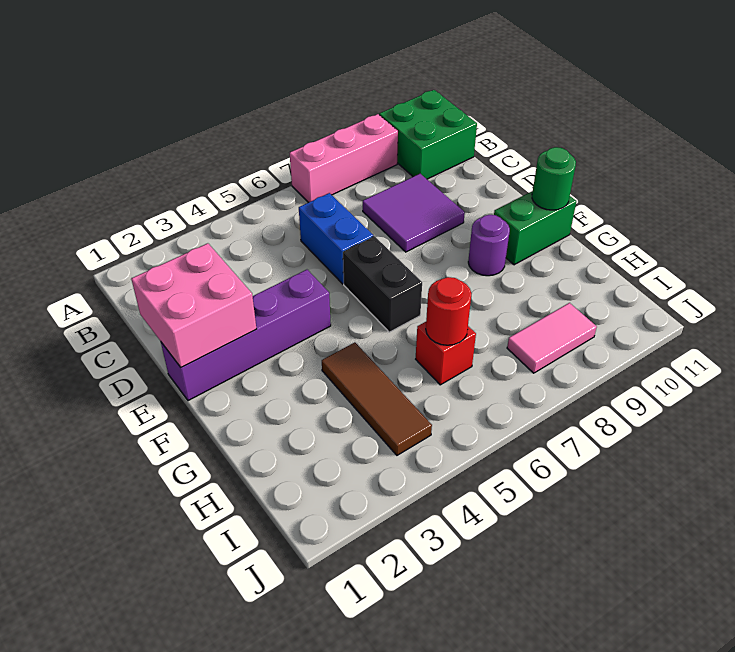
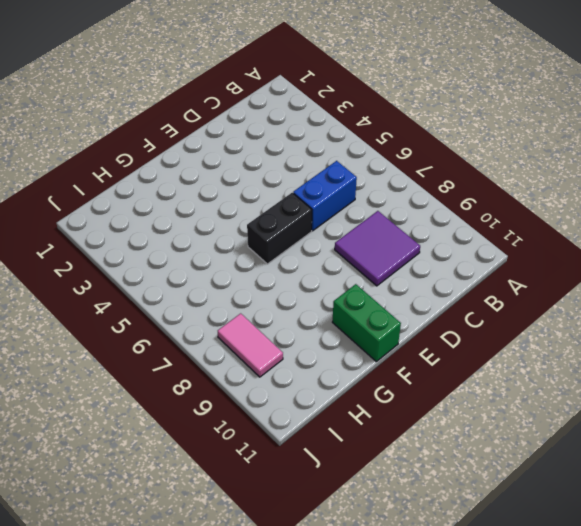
none -> pink 1x3 brick [290,114,398,203]
none -> green 2x2 brick [379,90,477,179]
none -> purple 1x4 brick [161,270,331,401]

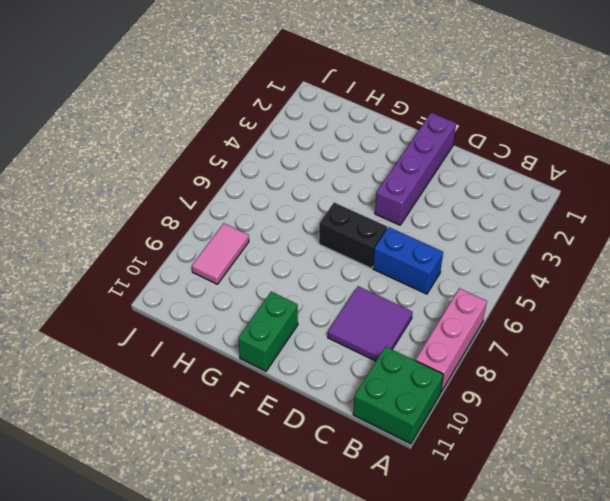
none -> purple 1x1 round brick [468,215,510,276]
none -> brown 1x3 tile [322,342,432,455]
none -> red 1x1 brick [416,322,476,385]

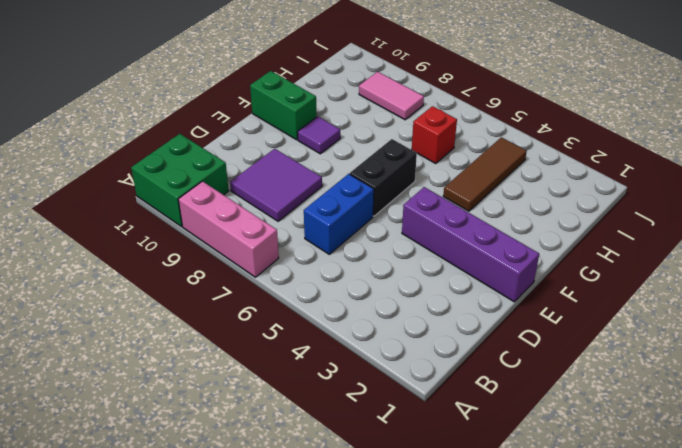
purple 1x1 tile [298,116,340,154] -> purple 1x1 round brick [468,215,510,276]
none -> pink 2x2 brick [131,243,256,367]
none -> green 1x1 round brick [532,147,576,210]
none -> red 1x1 round brick [426,277,471,345]

